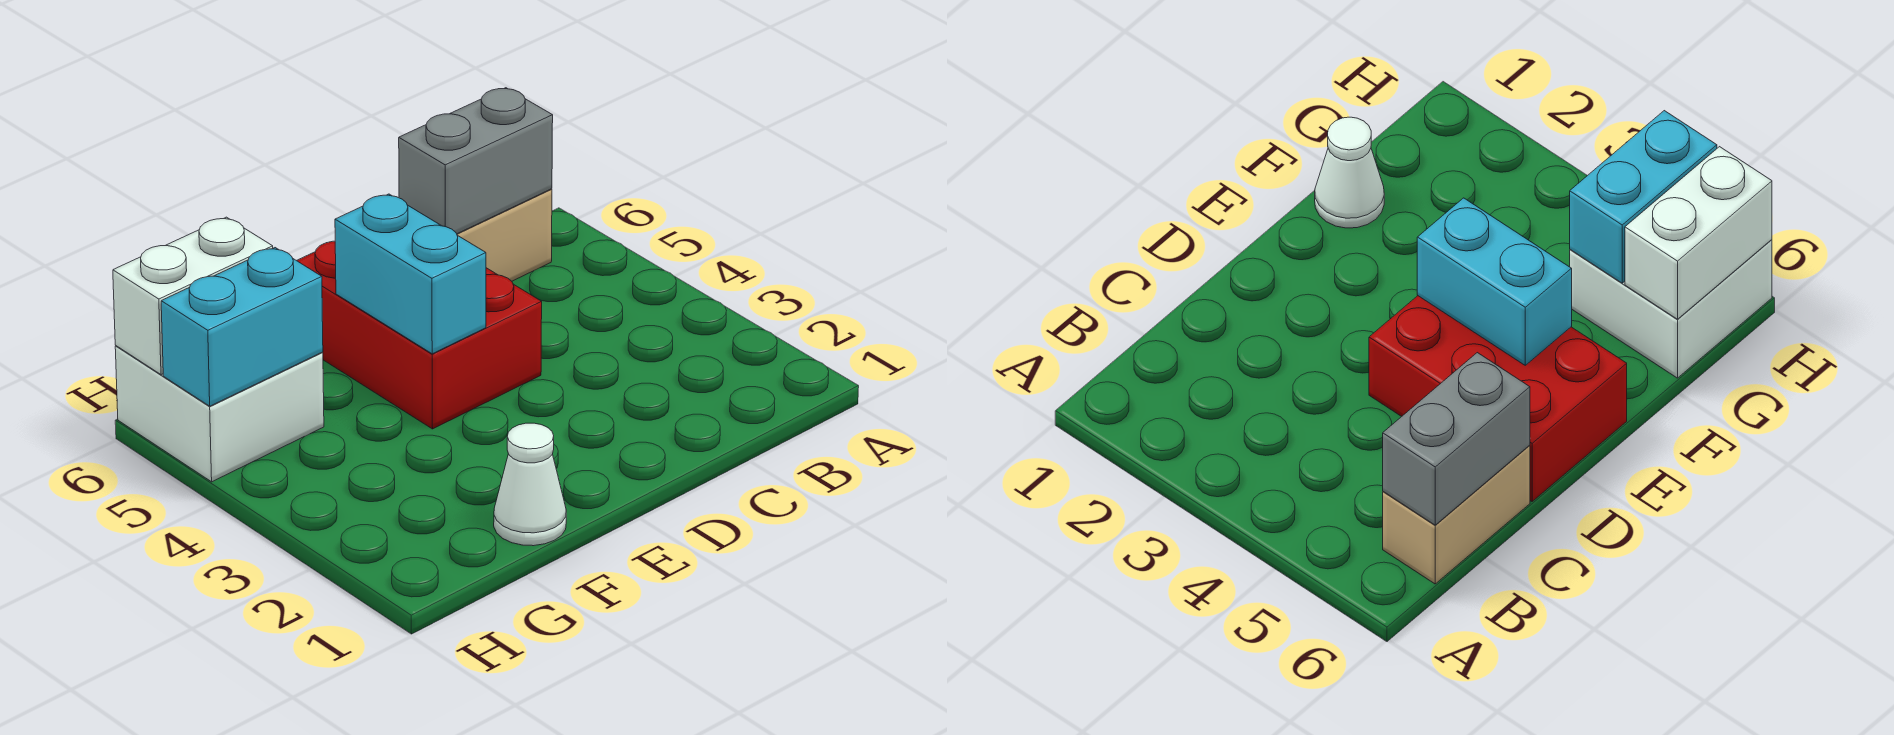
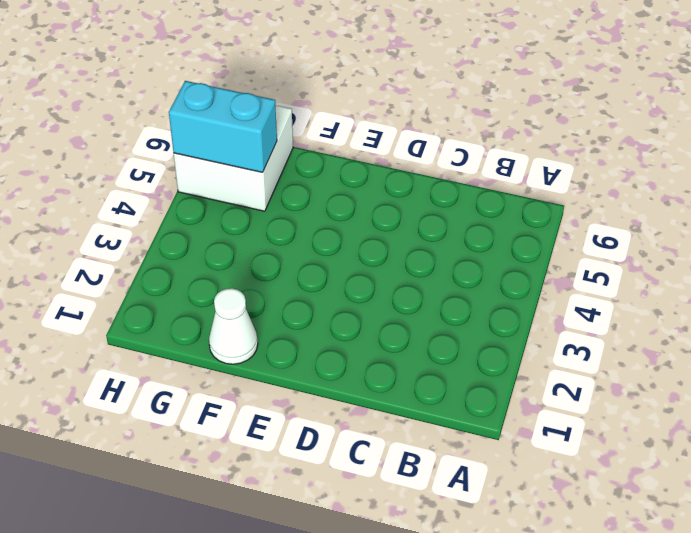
none -> tan 1x2 brick [457,189,552,281]
none -> red 2x3 brick [297,241,542,429]

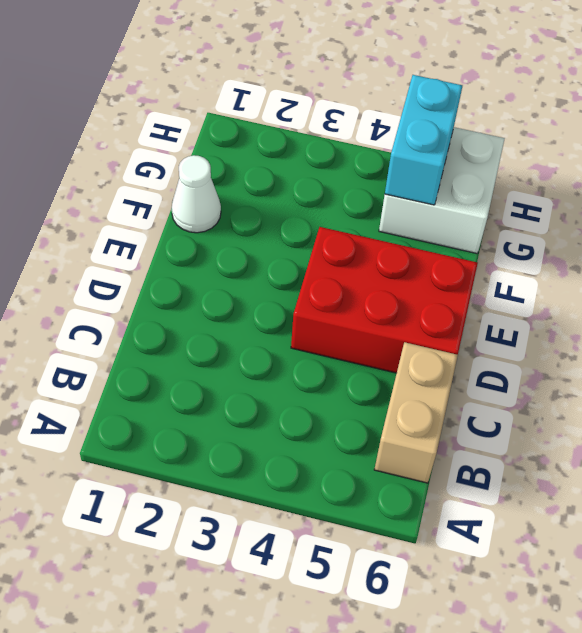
none -> grey 1x2 brick [399,88,553,234]
none -> cyan 1x2 brick [335,194,486,354]

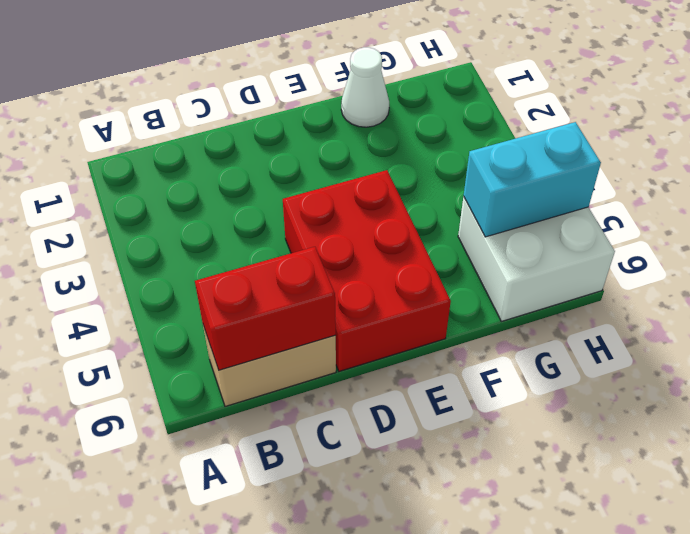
red 1x2 brick [195,247,336,370] -> grey 1x2 brick [399,88,553,234]
none -> cyan 1x2 brick [335,194,486,354]
none -> white 1x2 brick [113,217,273,375]

